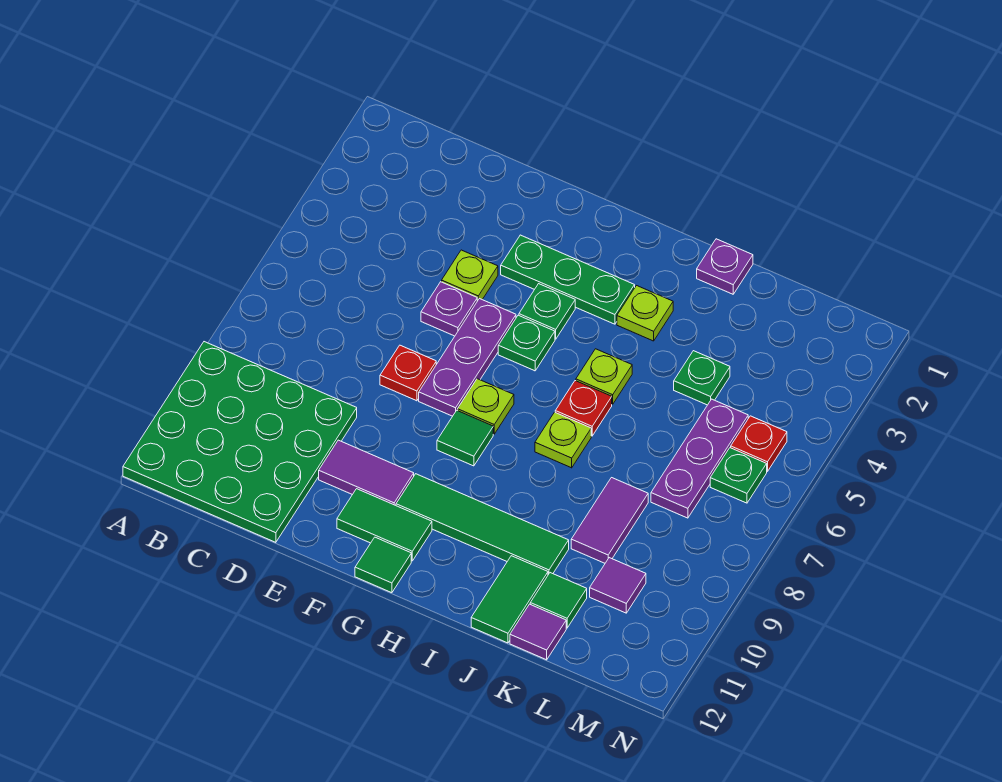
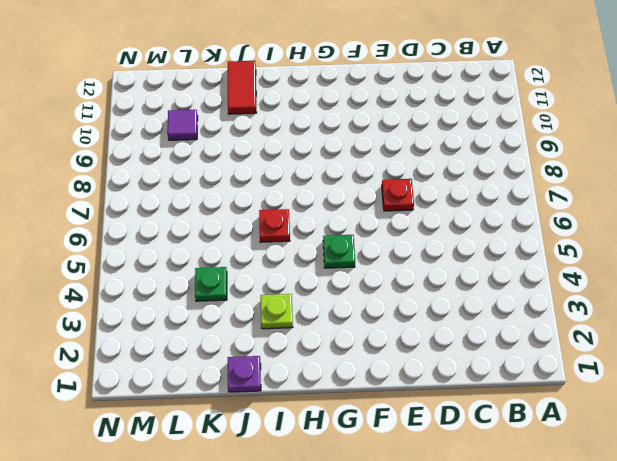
red 1x2 tile [228,61,257,114] -> green 1x2 tile [471,556,548,643]
none -> green 4x4 plate [123,342,357,542]
none -> lime 1x1 plate [442,250,498,301]
none -> purple 1x1 plate [421,282,477,336]

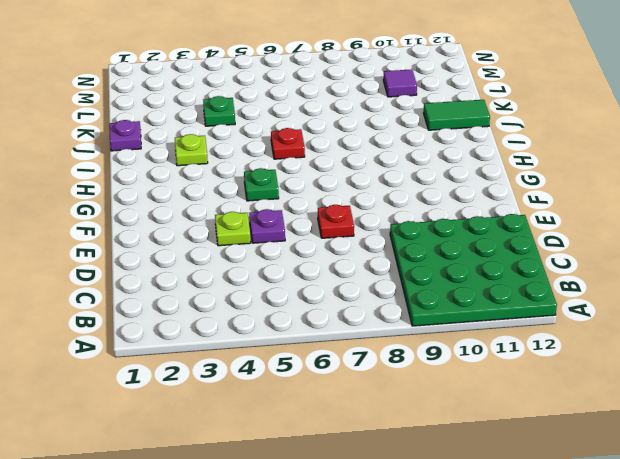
none -> purple 1x2 tile [319,440,414,505]
none -> green 1x3 plate [501,235,635,324]
none -> purple 1x3 plate [419,299,516,416]

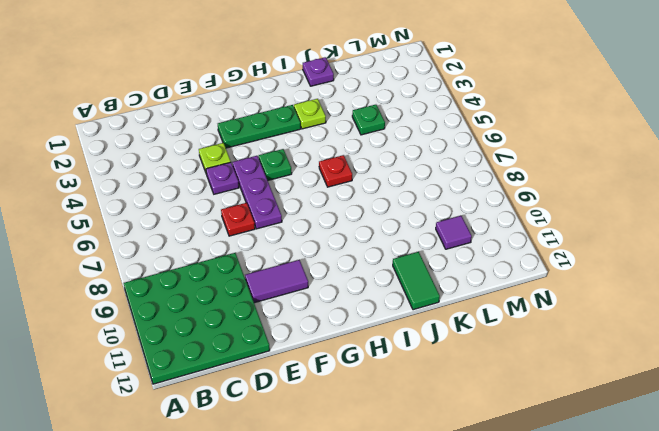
none -> green 1x2 tile [337,489,432,561]
none -> green 1x1 plate [519,284,575,339]
none -> lime 1x1 plate [458,379,514,434]

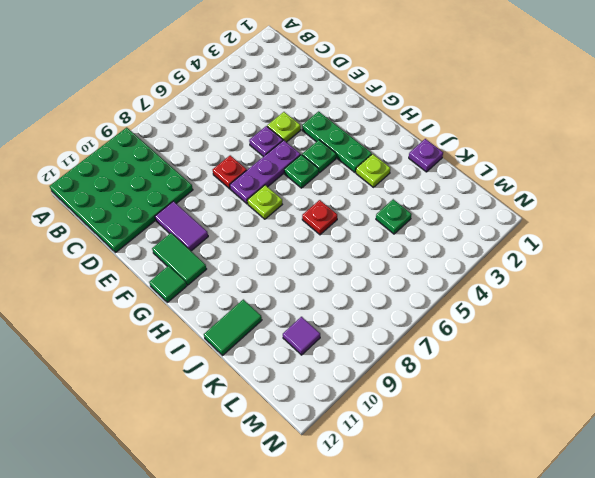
none -> green 1x1 tile [437,410,493,466]
none -> green 1x4 tile [396,474,569,575]
none -> lime 1x1 plate [576,349,632,404]

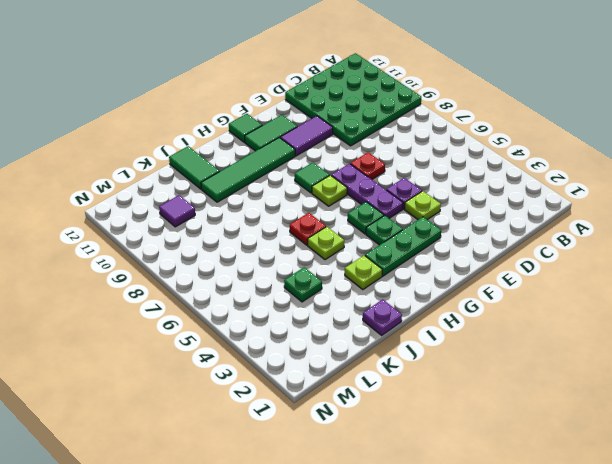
none -> lime 1x1 plate [535,412,591,468]
none -> purple 1x2 tile [571,478,648,563]
none -> green 1x1 tile [530,573,587,628]

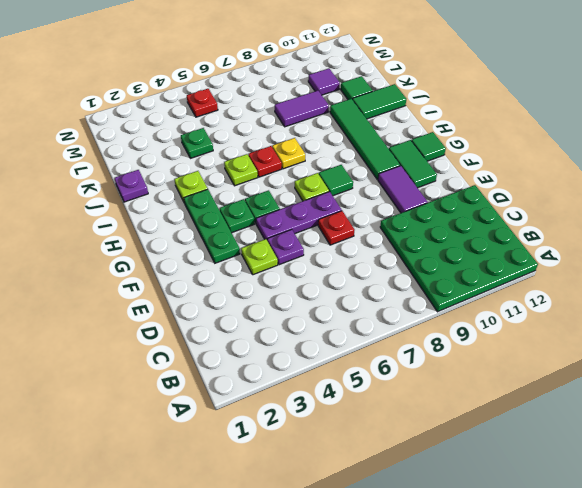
yellow 1x1 plate [272,138,305,169] -> lime 1x1 plate [535,412,591,468]
none -> purple 1x1 tile [510,604,566,660]
none -> purple 1x3 plate [651,399,748,518]
none -> green 1x1 plate [710,448,767,503]

